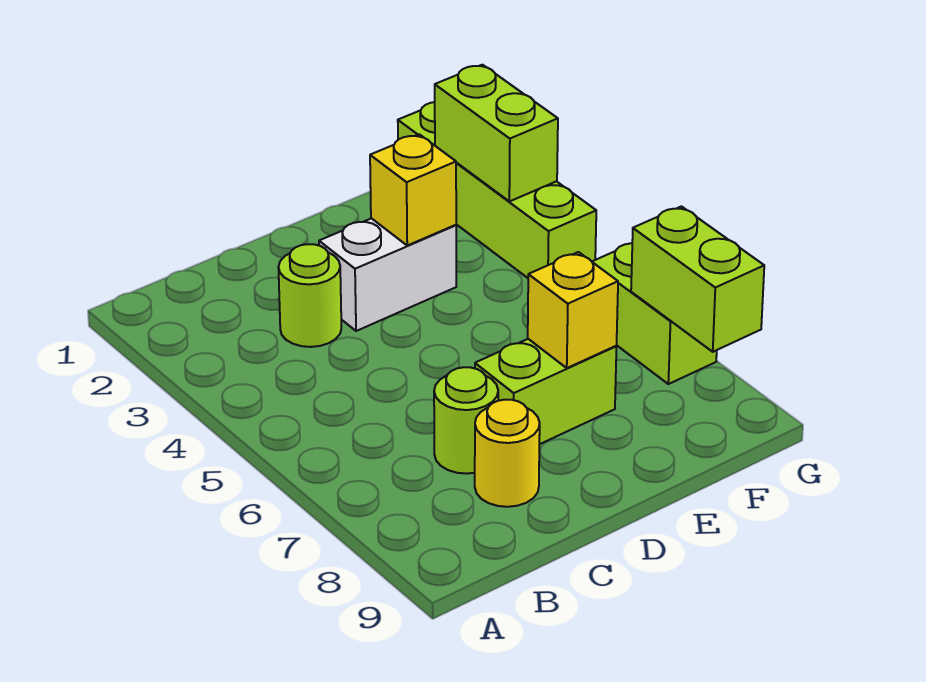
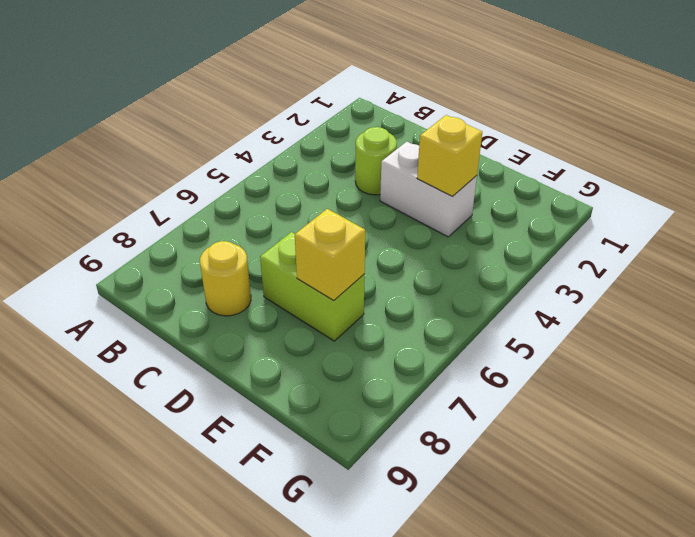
none -> lime 1x1 round brick [434,367,498,474]
none -> lime 1x4 brick [398,102,596,278]

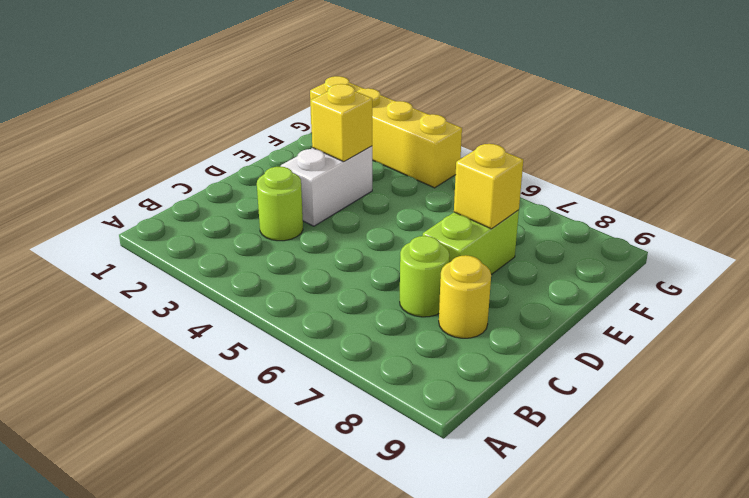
yellow 1x4 brick [310,76,462,188] -> lime 1x4 brick [398,102,596,278]
none -> lime 1x2 brick [592,243,717,384]
none -> lime 1x2 brick [435,65,558,201]

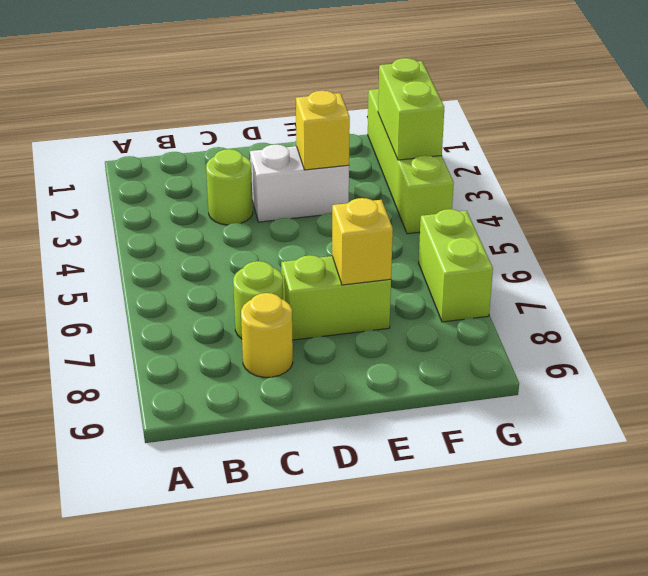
none -> lime 1x2 brick [631,206,764,352]

